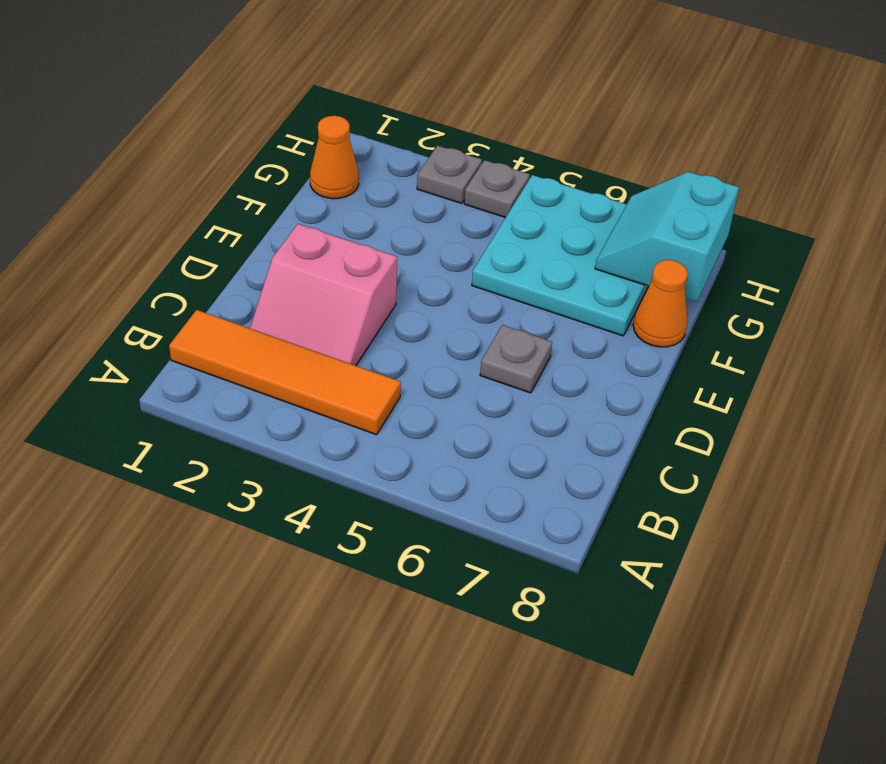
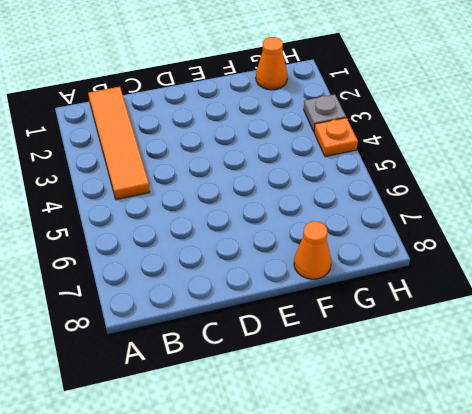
orange 1x1 plate [314,118,358,157] -> grey 1x1 plate [464,160,530,218]
none -> pink 2x2 slope [250,224,397,366]
none -> grey 1x1 plate [480,325,552,393]

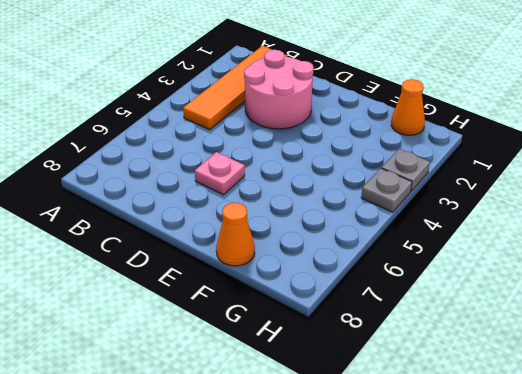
pink 2x2 round brick [244,50,314,129] -> pink 2x2 slope [250,224,397,366]
pink 1x1 plate [195,152,245,195] -> grey 1x1 plate [480,325,552,393]
none -> cyan 3x3 plate [472,175,649,336]
none -> cyan 2x2 slope [595,172,739,302]

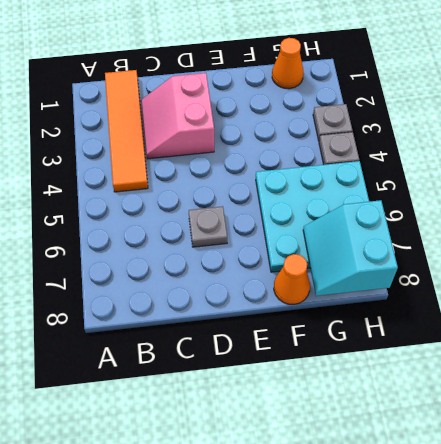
cyan 2x2 slope [303,200,398,296] -> cyan 2x2 slope turned to [595,172,739,302]

